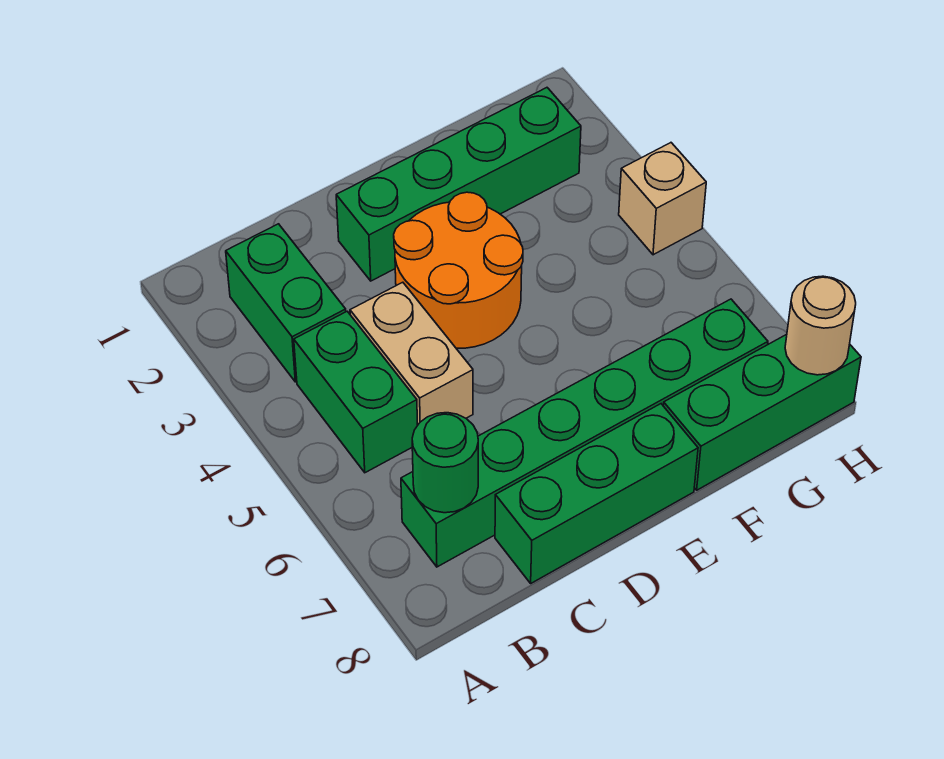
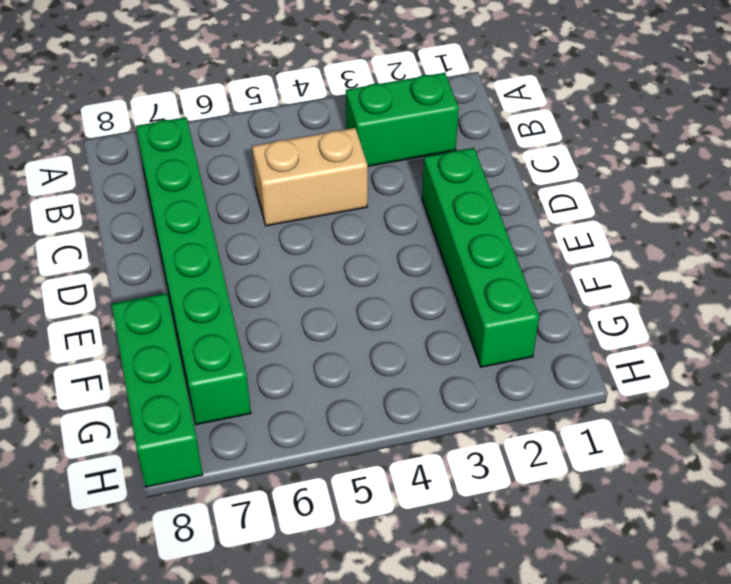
none -> green 1x2 brick [294,311,418,473]
none -> green 1x3 brick [495,404,698,583]

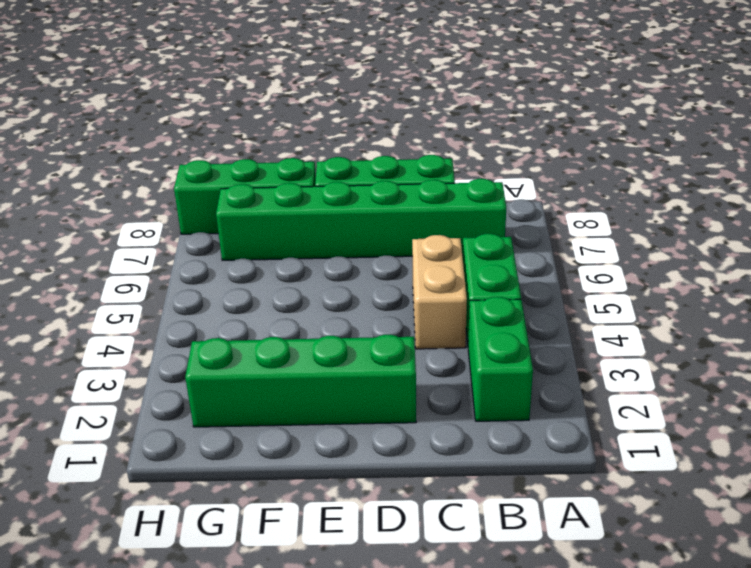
none -> orange 2x2 round brick [394,192,523,348]
none -> tan 1x1 brick [619,143,706,255]

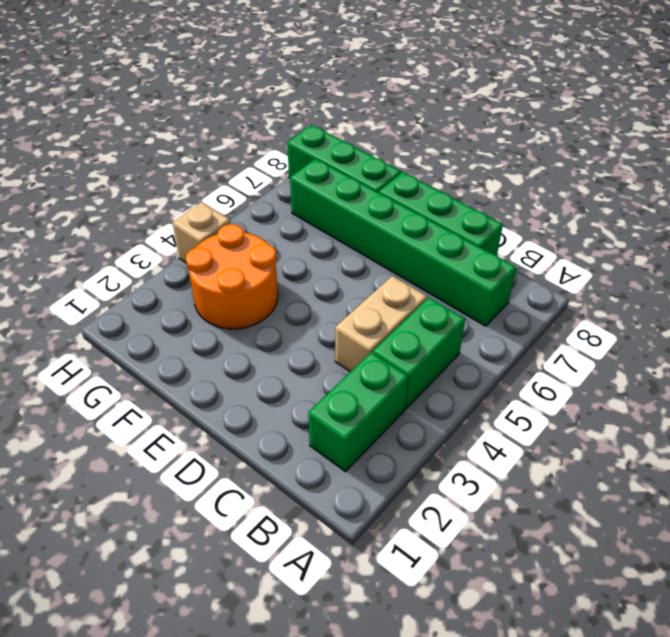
orange 2x2 round brick [186,224,278,329] -> orange 2x2 round brick moved to [394,192,523,348]
none -> green 1x4 brick [336,88,581,281]
none -> green 1x1 round brick [412,413,478,513]

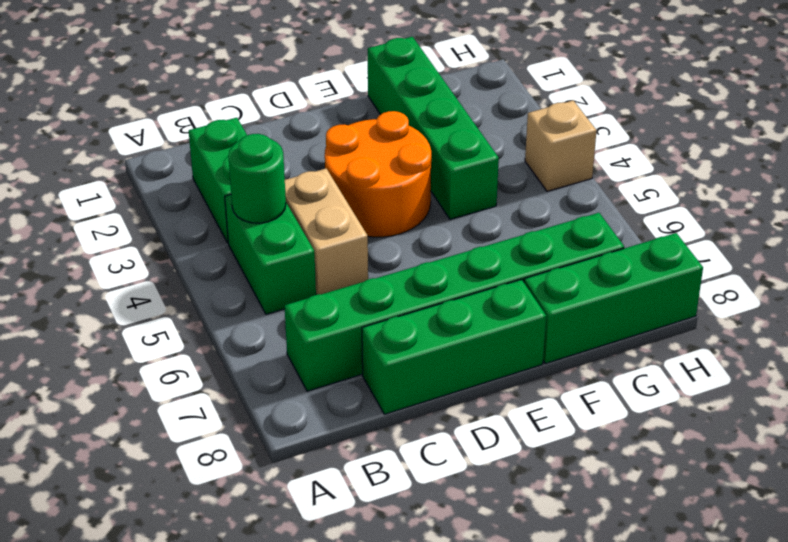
green 1x1 round brick [228,134,286,223] -> green 1x1 round brick moved to [412,413,478,513]
green 1x4 brick [368,37,499,219] -> green 1x4 brick turned to [336,88,581,281]
none -> tan 1x1 round brick [785,276,856,375]

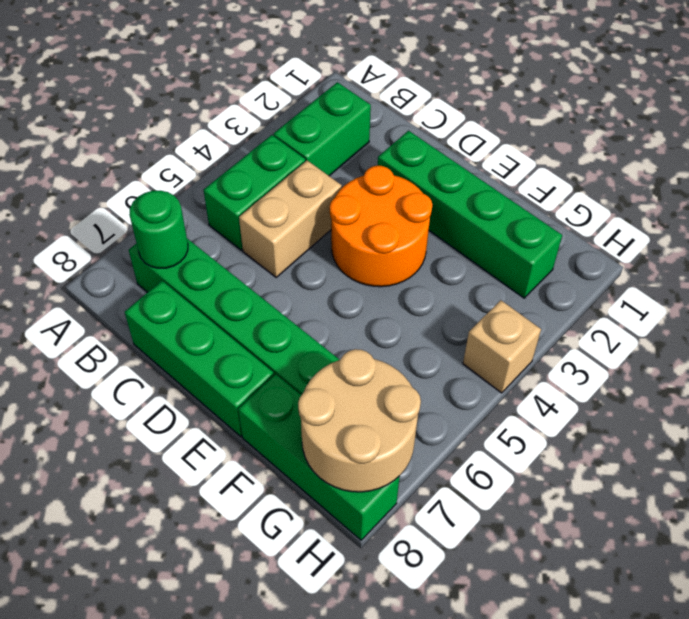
tan 2x2 round brick [298,349,421,492] -> tan 1x1 round brick [785,276,856,375]

